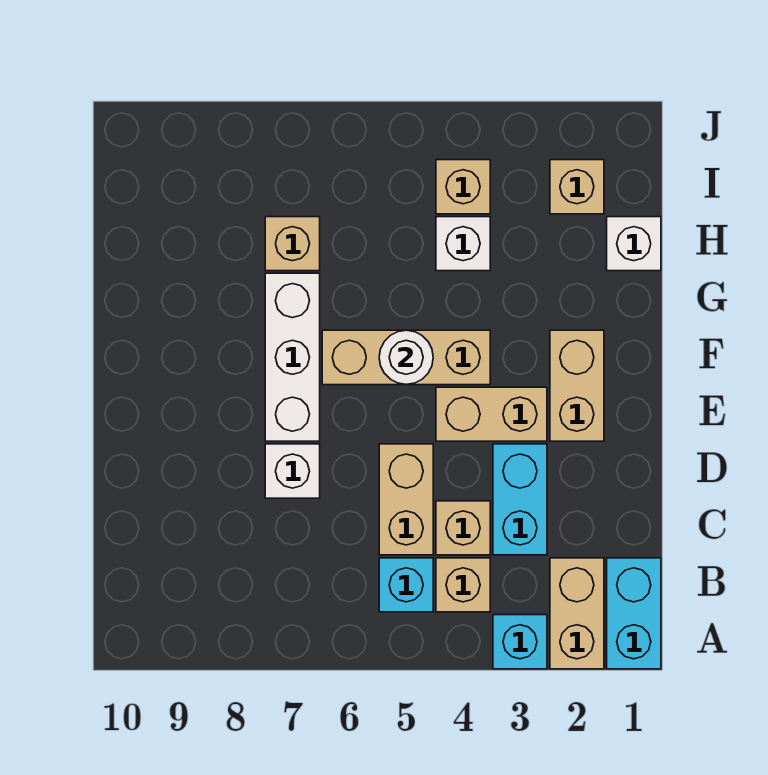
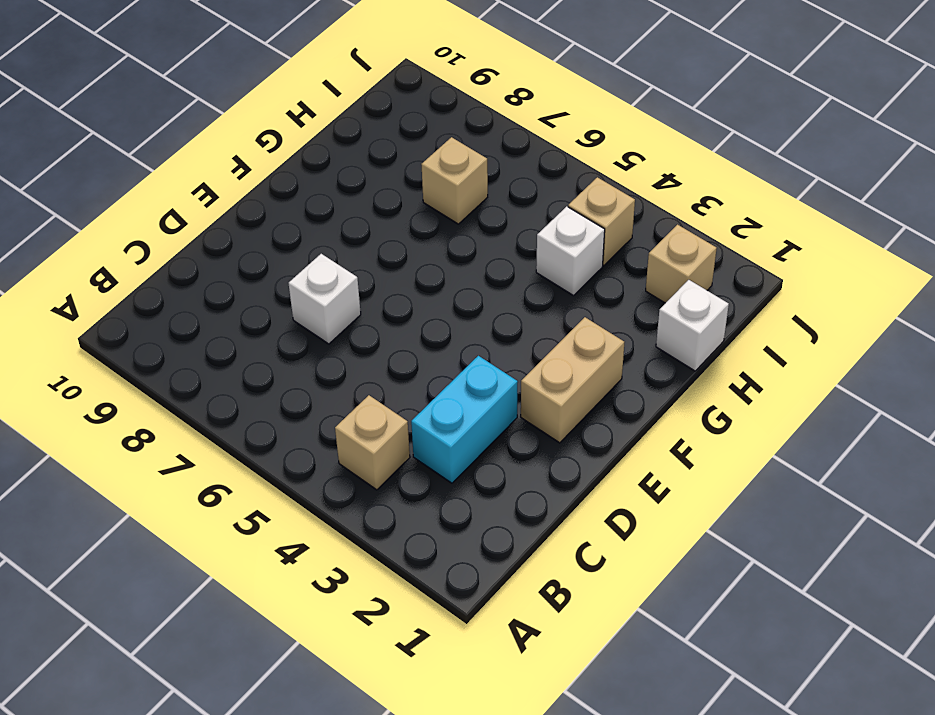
none -> cyan 1x2 brick [607,558,661,669]
none -> tan 1x2 brick [550,558,604,669]
none -> cyan 1x1 brick [493,615,547,669]

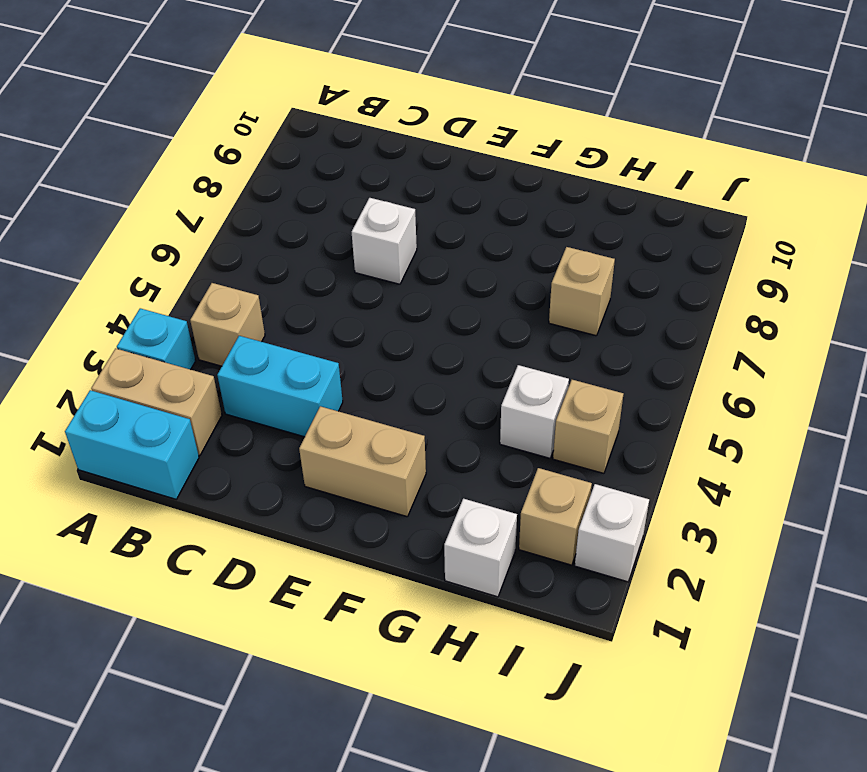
white 1x1 brick [575,484,649,582] -> none
none -> cyan 1x1 brick [379,558,433,612]
none -> tan 1x1 brick [436,501,490,555]
none -> tan 1x2 brick [379,444,433,555]

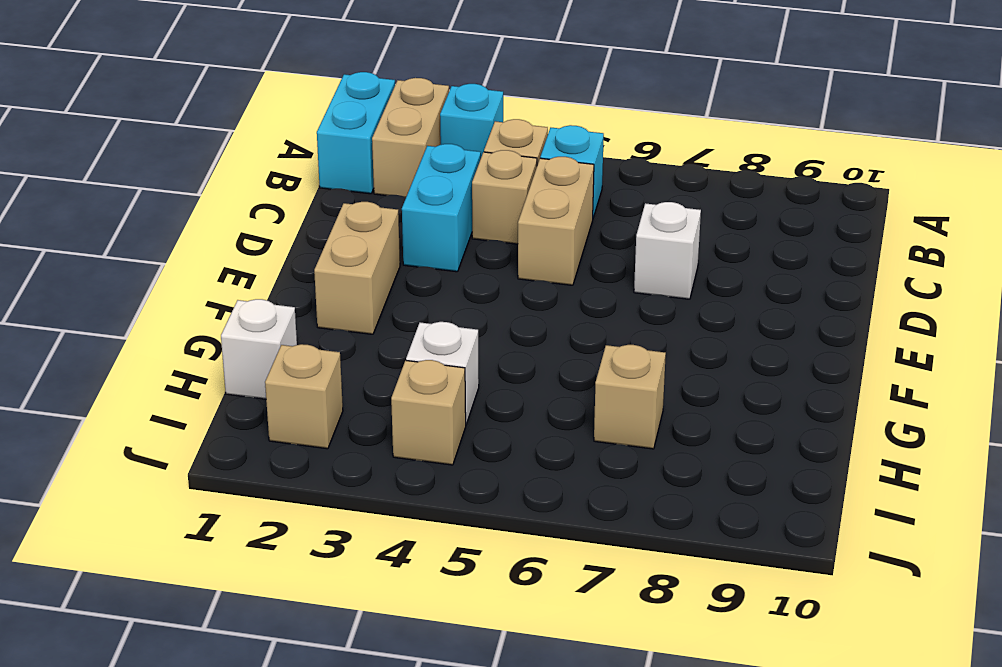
none -> tan 1x2 brick [436,387,547,441]
none -> white 1x3 brick [265,273,320,441]
none -> tan 1x3 brick [322,330,490,385]

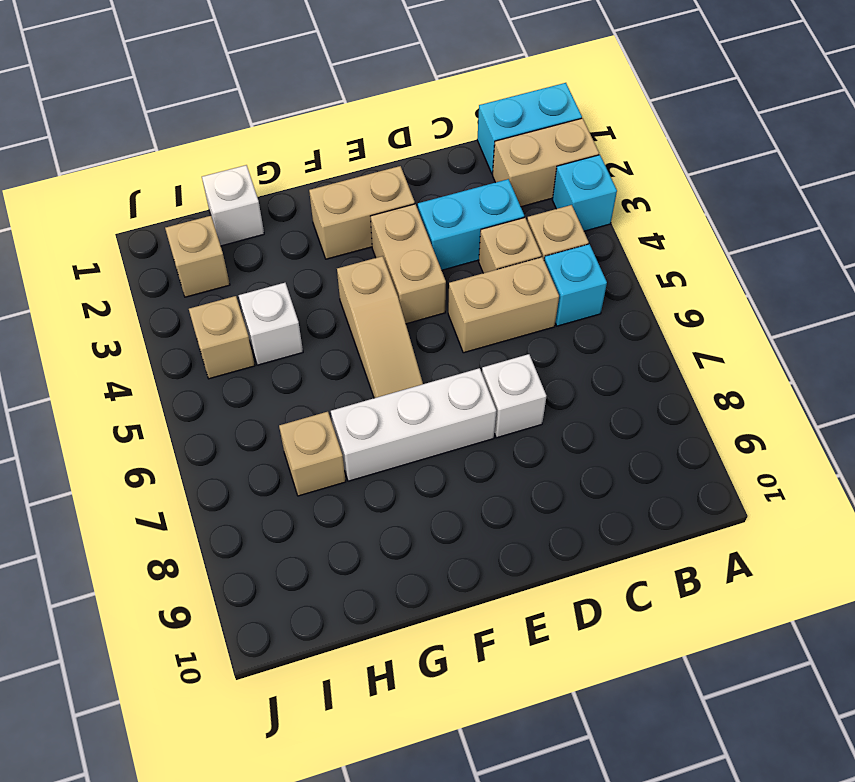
tan 1x3 slope [337,256,423,398] -> tan 1x3 brick [322,330,490,385]
none -> white 1x1 round brick [379,330,433,384]

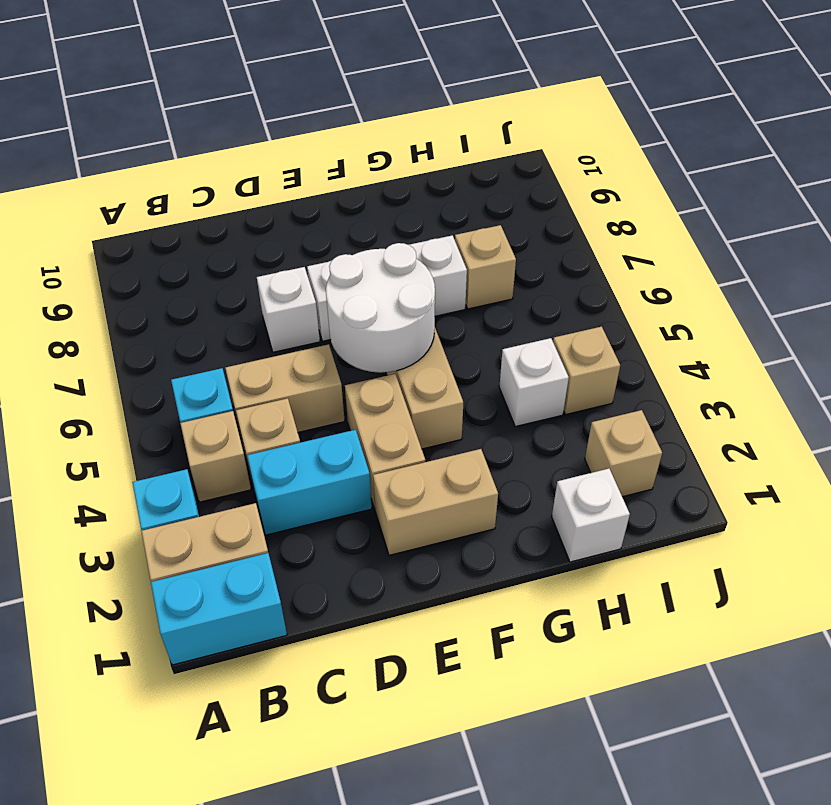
white 2x2 round brick [326,243,435,373] -> white 1x1 round brick [379,330,433,384]

